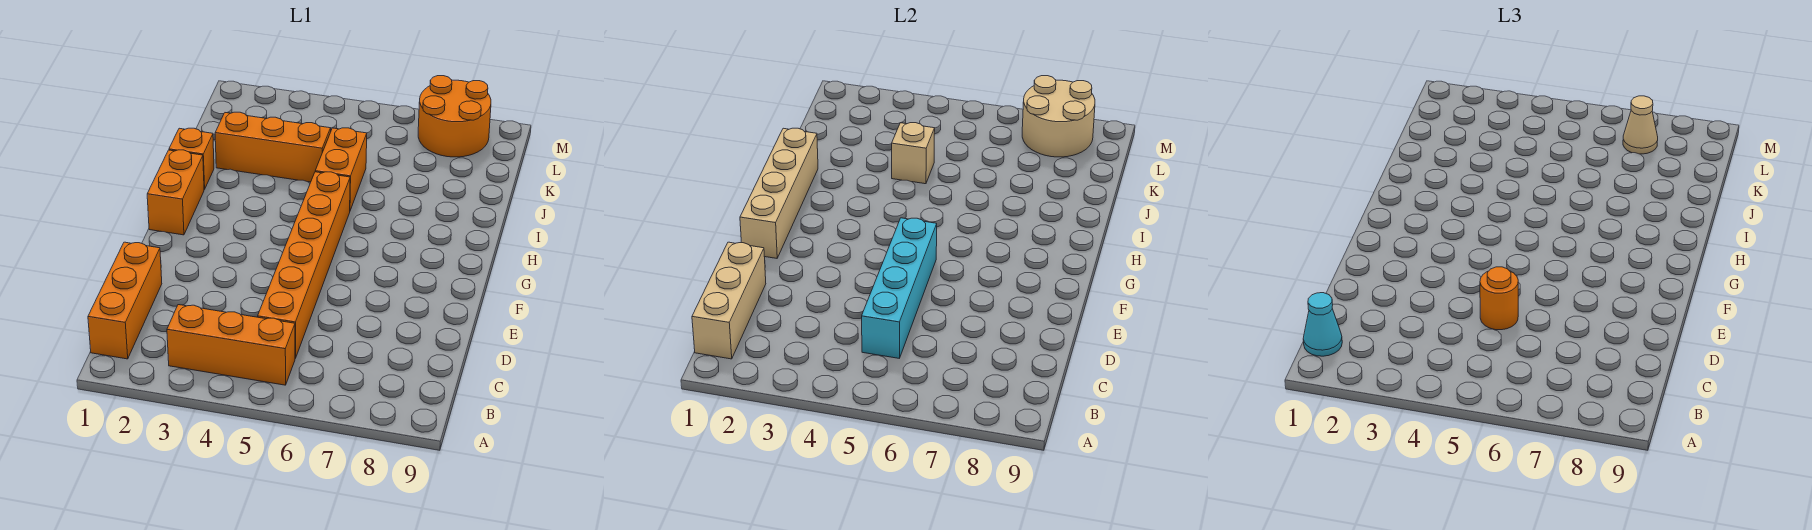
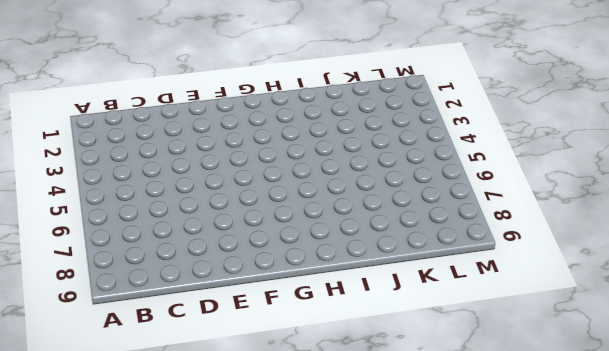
none -> orange 1x3 brick [88,242,162,359]
none -> orange 1x3 brick [167,305,295,385]
none -> orange 1x6 brick [258,172,350,358]

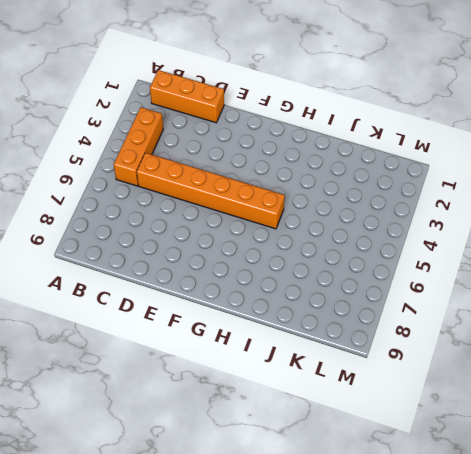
none -> orange 1x2 brick [147,150,204,235]
none -> orange 1x1 brick [169,128,214,190]
none -> orange 1x2 brick [315,128,367,210]

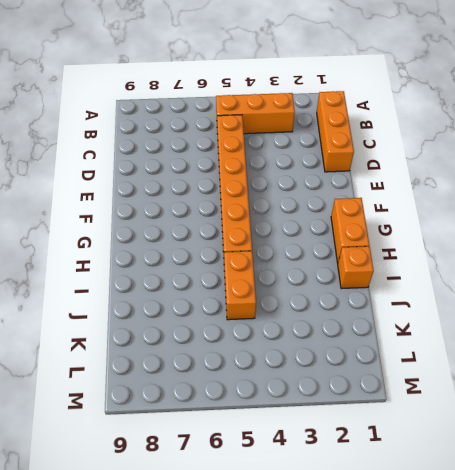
none -> orange 1x3 brick [215,112,331,182]
none -> orange 2x2 round brick [418,76,491,157]
none -> tan 1x3 brick [692,242,766,359]

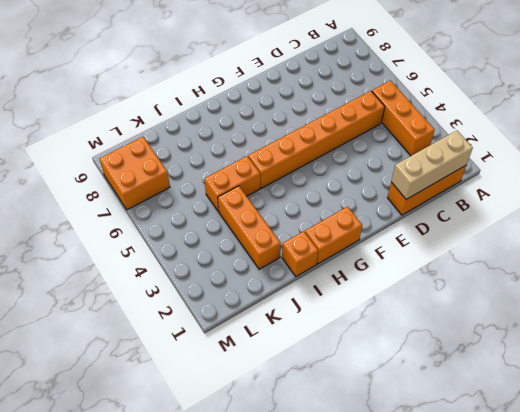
orange 2x2 brick [100,137,170,210] -> orange 2x2 round brick [418,76,491,157]
none -> cyan 1x4 brick [862,218,937,358]
none -> tan 1x4 brick [740,128,818,258]
none -> tan 1x1 brick [892,123,935,184]

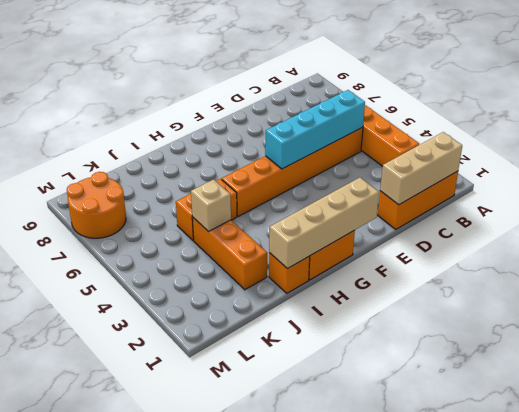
none -> tan 2x2 round brick [1022,76,1095,157]
none -> cyan 1x1 cone [1303,293,1342,356]
none -> orange 1x1 round brick [1480,267,1518,330]

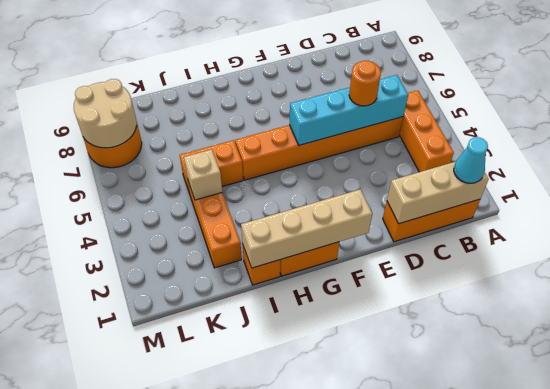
none -> tan 1x1 cone [1623,96,1658,154]

